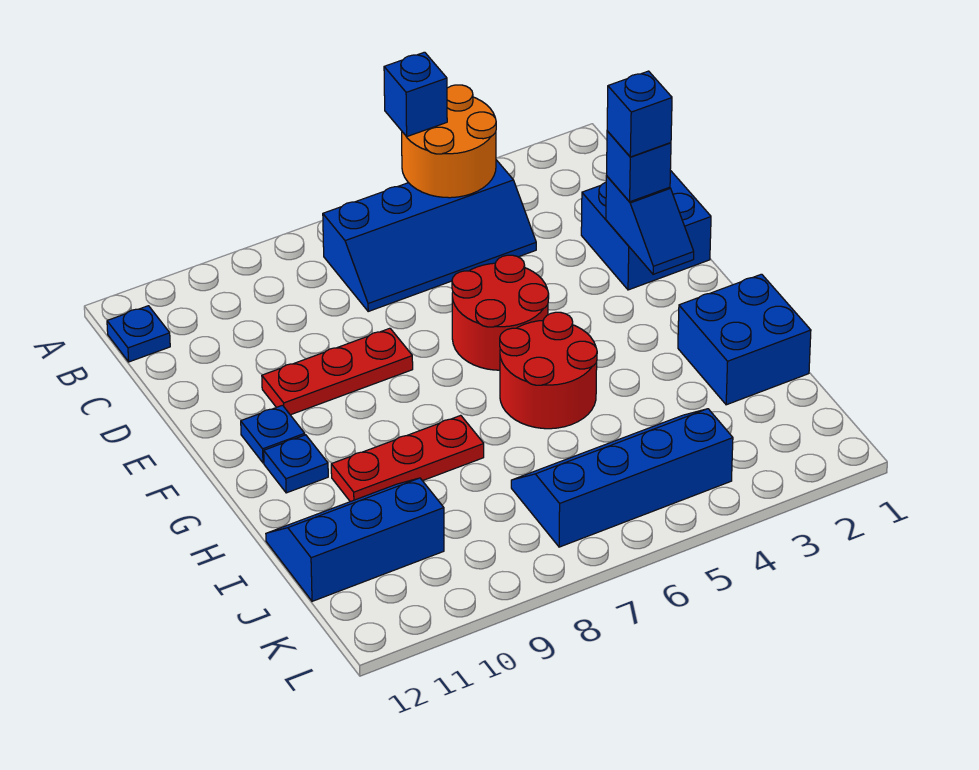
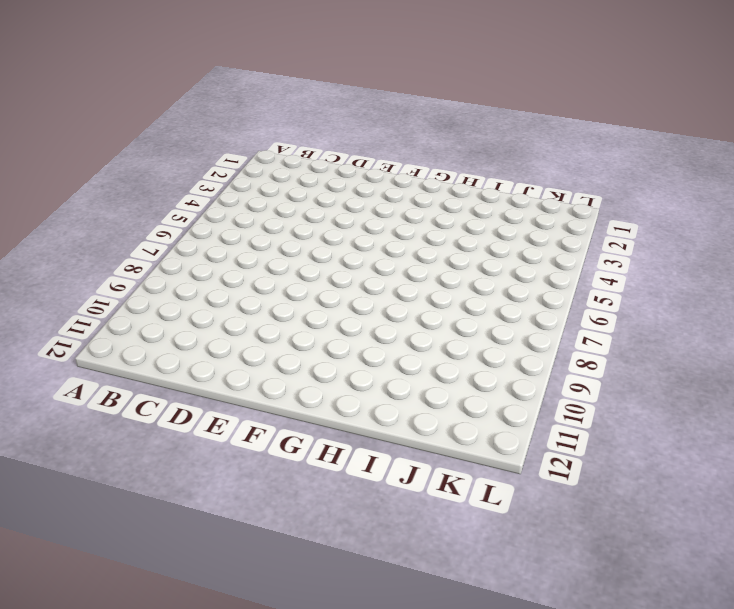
none -> blue 2x4 slope [323,160,536,311]
none -> blue 1x1 plate [107,306,170,362]
none -> blue 2x2 brick [581,170,711,290]

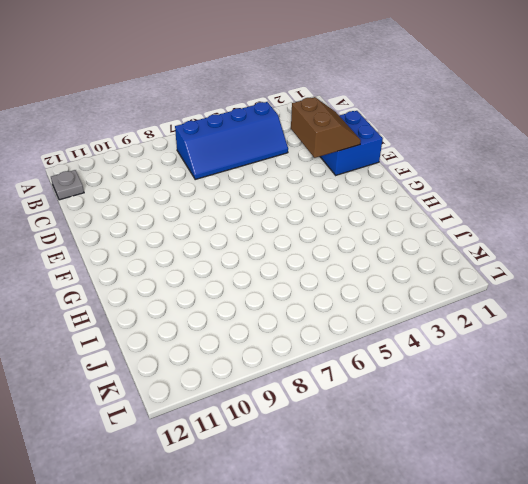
grey 1x1 plate [51,170,84,200] -> blue 1x1 plate [107,306,170,362]
brown 2x2 slope [291,97,361,158] -> blue 1x2 slope [606,176,694,274]
none -> red 2x2 round brick [452,255,549,370]
none -> red 1x3 plate [262,328,413,415]
none -> blue 1x1 plate [241,405,305,463]

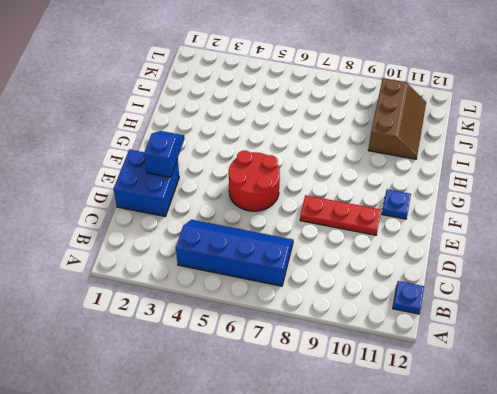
brown 2x3 slope [368,78,426,159] -> blue 2x3 slope [266,478,444,601]
none -> red 2x2 round brick [500,312,597,429]
none -> blue 1x1 plate [264,435,328,493]
none -> blue 2x2 brick [678,274,811,405]

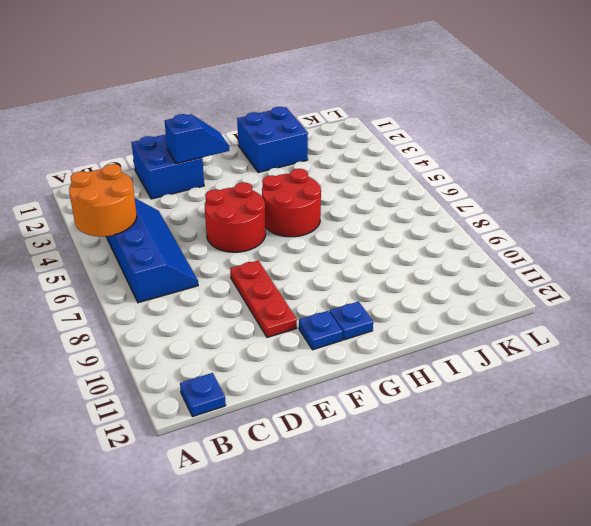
none -> red 1x3 plate [331,415,484,502]
none -> blue 2x3 slope [266,478,444,601]
none -> blue 2x4 slope [511,409,733,547]

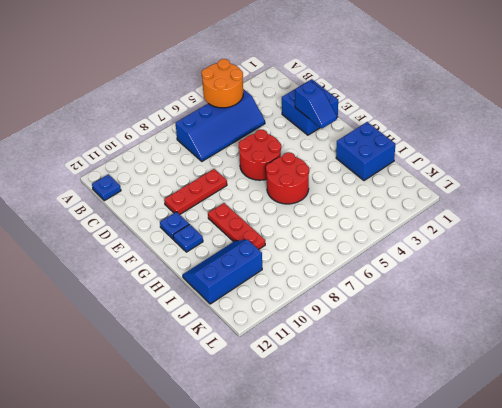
red 1x3 plate [208,203,265,249] -> red 1x3 plate turned to [331,415,484,502]
none -> blue 2x4 slope [511,409,733,547]
none -> blue 1x1 brick [384,52,447,137]
none -> blue 1x1 brick [607,131,671,202]

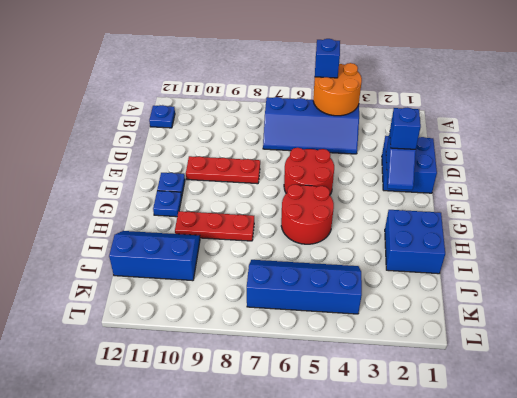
none -> blue 1x1 brick [607,71,672,157]

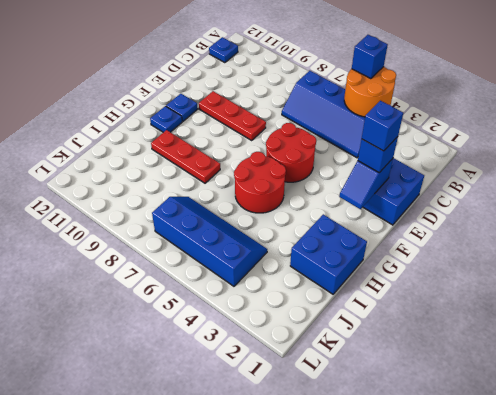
none -> blue 2x3 slope [266,478,444,601]

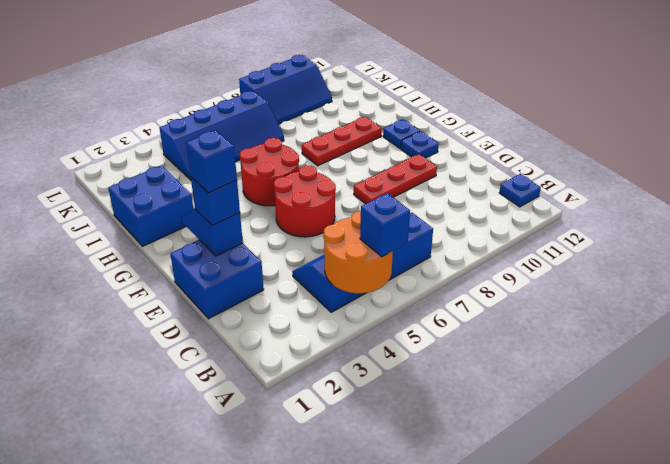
blue 2x3 slope [239,55,332,124] -> blue 2x3 slope moved to [266,478,444,601]

